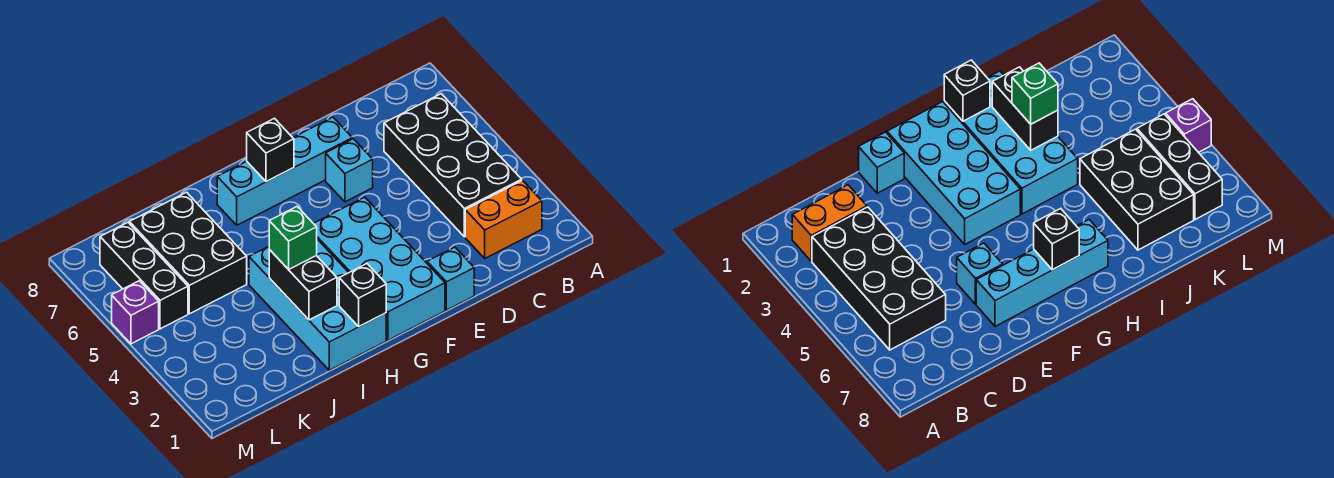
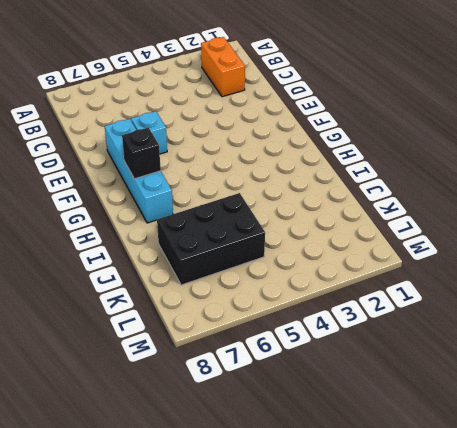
none -> black 2x4 brick [384,94,522,237]
none -> cyan 1x1 brick [427,247,474,310]
none -> cyan 2x4 brick [313,197,445,340]

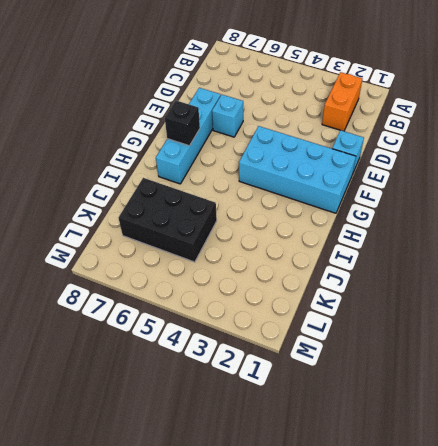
none -> black 2x4 brick [384,94,522,237]
none -> cyan 2x4 brick [249,239,386,370]
none -> black 1x3 brick [100,223,188,329]

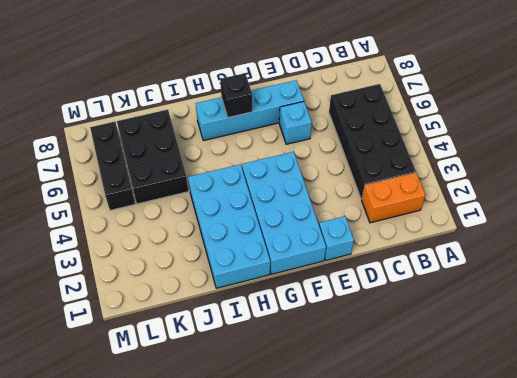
none -> purple 1x1 brick [112,281,159,344]
none -> black 1x1 brick [339,264,386,326]
none -> black 1x2 brick [269,250,337,320]

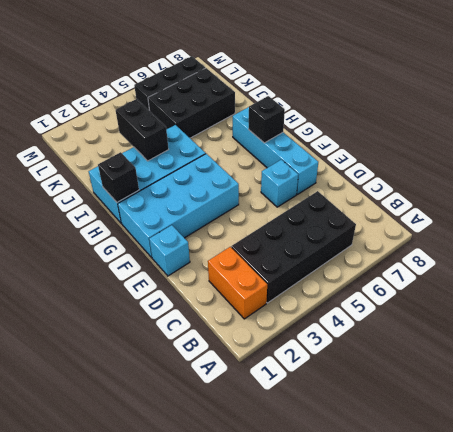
black 1x2 brick [116,99,169,161] -> black 1x2 brick turned to [269,250,337,320]
none -> purple 1x1 brick [112,281,159,344]
none -> green 1x1 brick [269,207,317,270]

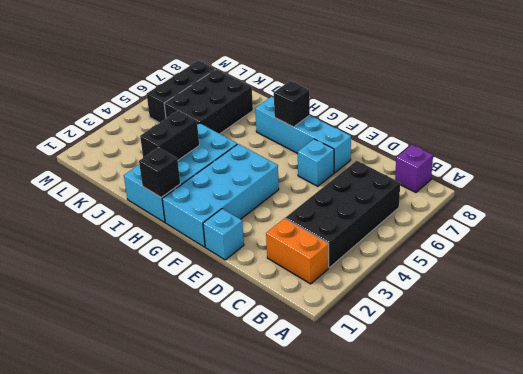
purple 1x1 brick [395,145,433,192] -> purple 1x1 brick moved to [112,281,159,344]
none -> green 1x1 brick [269,207,317,270]

